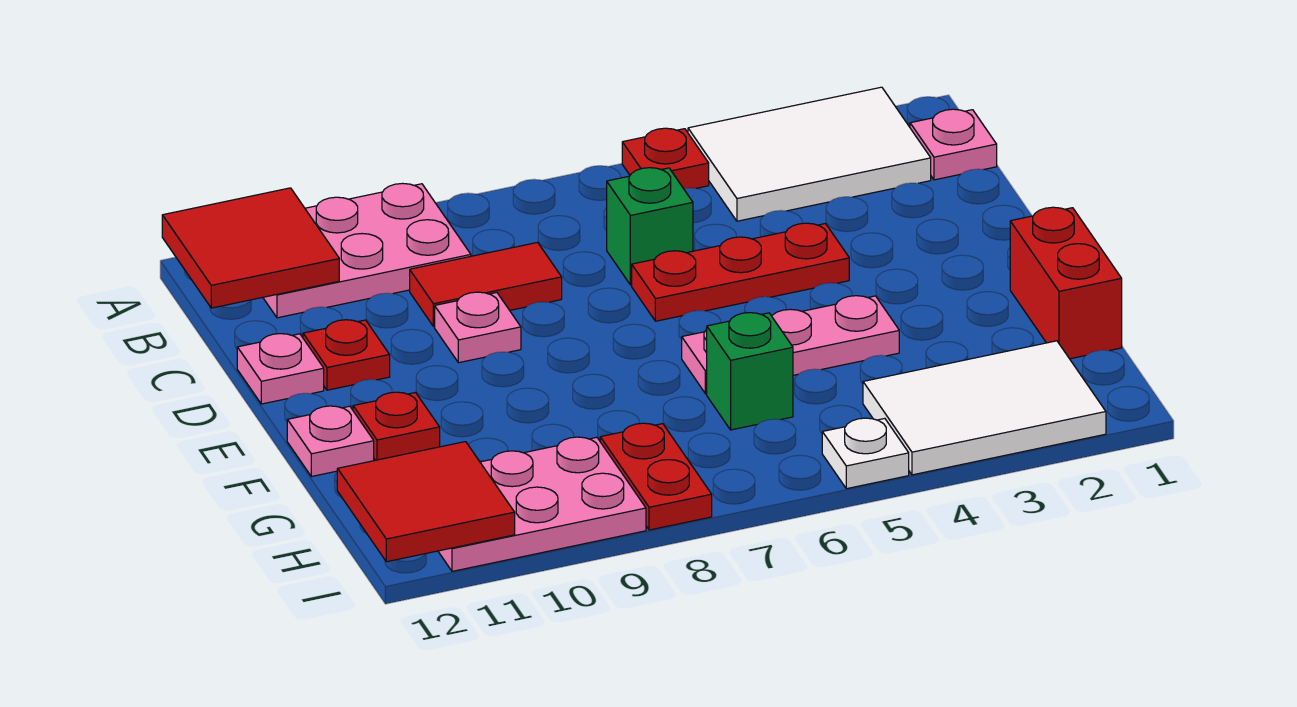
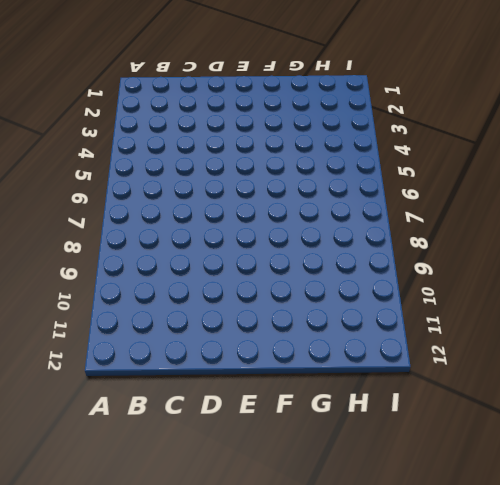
none -> white 2x3 tile [688,87,931,221]
none -> red 1x1 plate [622,128,709,189]
none -> pink 2x3 plate [263,183,471,318]

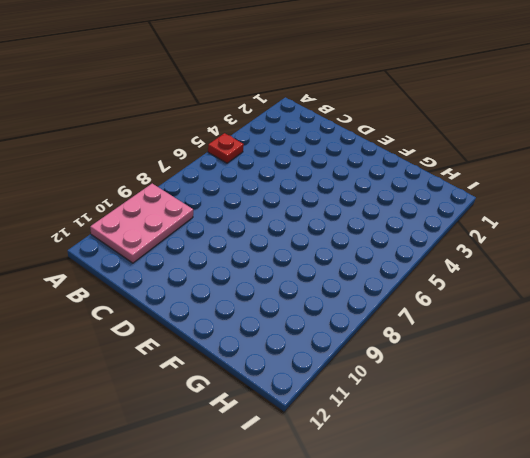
none -> white 2x3 tile [688,87,931,221]
none -> pink 1x1 plate [910,109,997,180]
none -> green 1x1 brick [607,168,693,285]

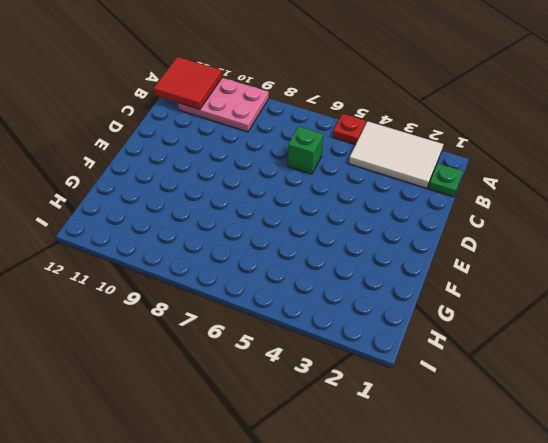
green 1x1 plate [428,163,463,197] -> pink 1x1 plate [910,109,997,180]
none -> red 1x2 tile [410,242,562,326]
none -> red 1x3 plate [632,223,849,321]
none -> pink 1x1 plate [435,292,521,363]

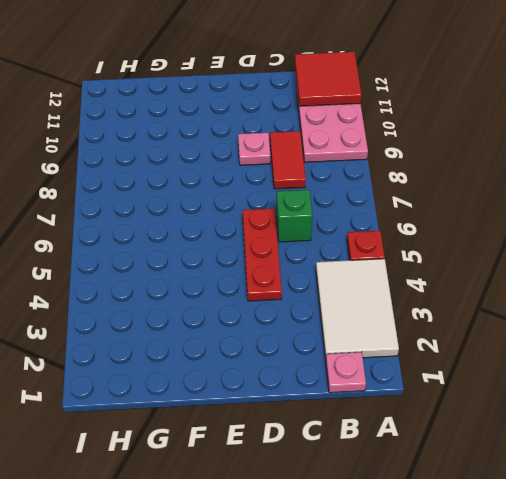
none -> red 1x1 plate [303,320,390,390]
none -> pink 1x1 plate [237,334,324,404]
none -> red 1x2 brick [1010,207,1122,359]

